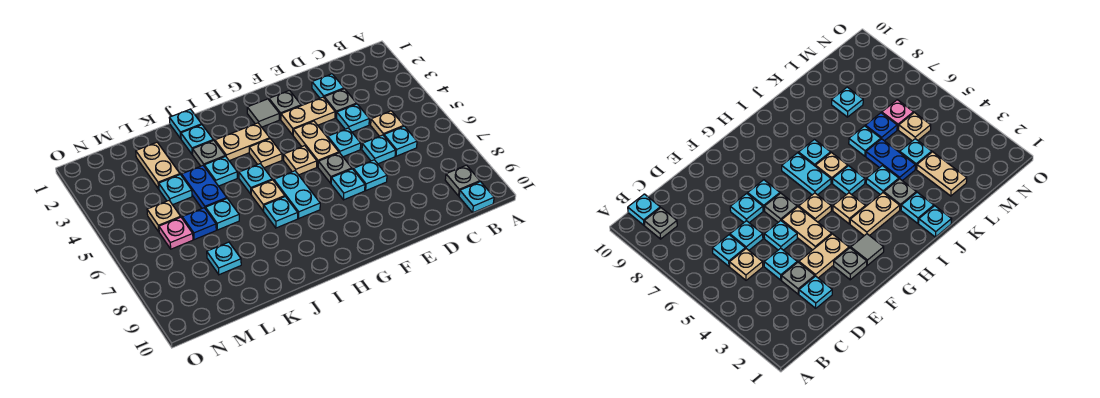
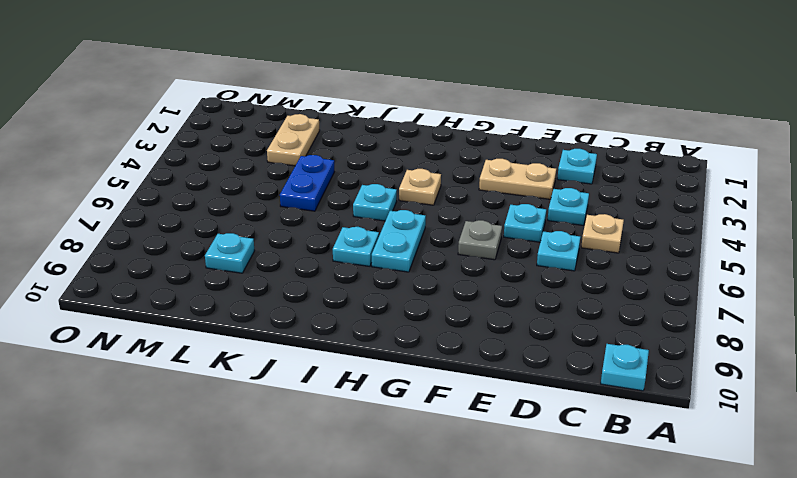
none -> grey 1x1 plate [445,165,480,196]
none -> cyan 1x1 plate [384,126,417,156]
none -> grey 1x1 plate [324,89,357,118]
none -> cyan 1x1 plate [353,160,387,190]

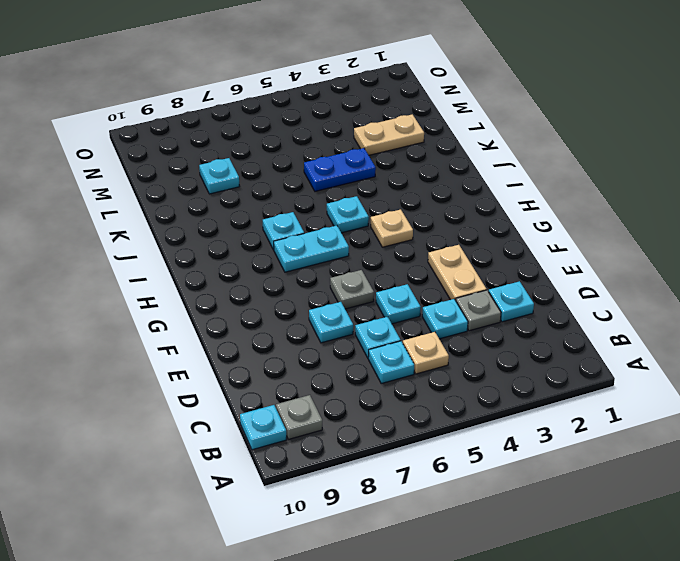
none -> grey 1x1 plate [269,91,301,120]
none -> tan 1x2 plate [293,121,339,167]
none -> cyan 1x1 plate [331,169,365,200]
none -> grey 1x1 tile [247,99,279,127]

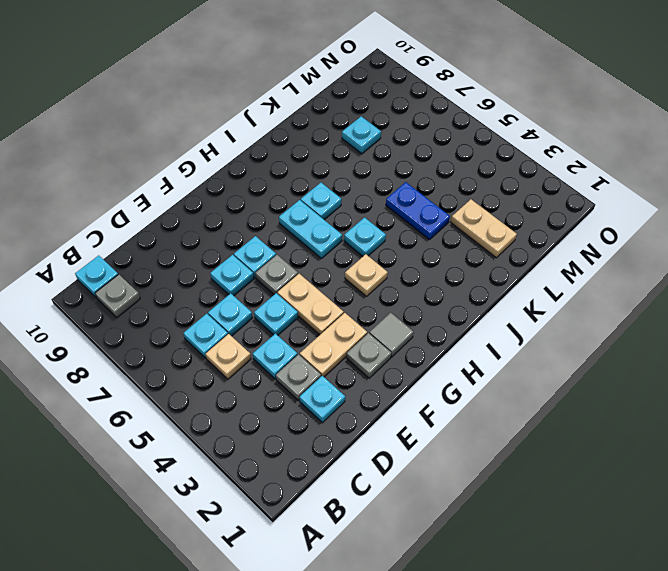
none -> tan 1x1 plate [284,146,317,175]
none -> tan 1x2 plate [215,123,270,161]
none -> tan 1x1 plate [251,180,285,211]
none -> cyan 1x1 plate [170,109,202,139]

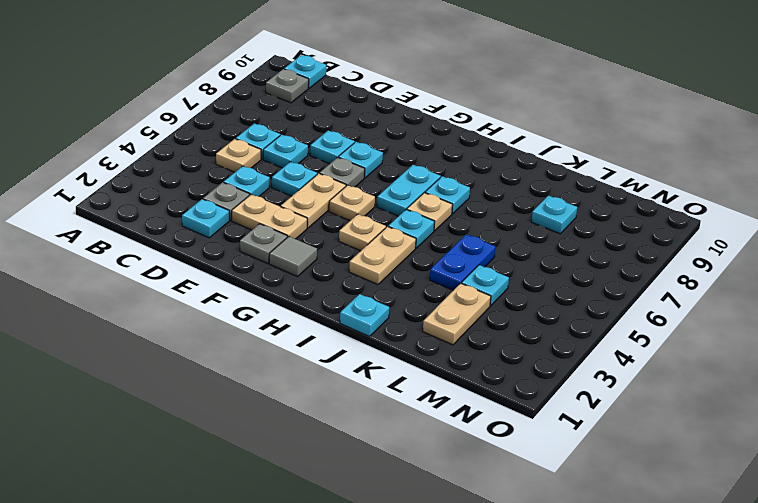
tan 1x2 plate [349,227,416,284] -> tan 1x2 plate turned to [215,123,270,161]
none -> cyan 1x1 plate [181,125,213,154]
none -> grey 1x1 plate [192,140,225,166]
none -> cyan 1x1 plate [204,156,237,186]
none -> cyan 1x1 plate [206,199,239,230]

